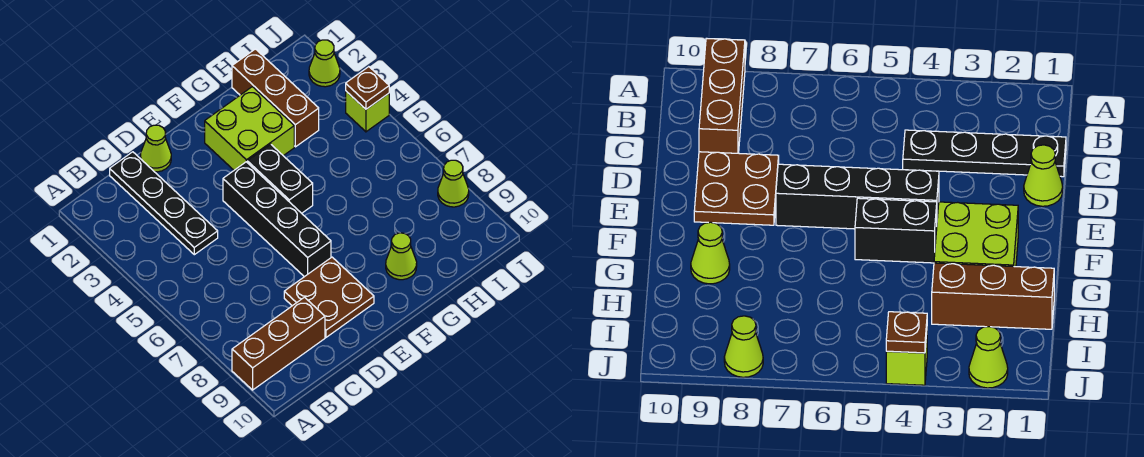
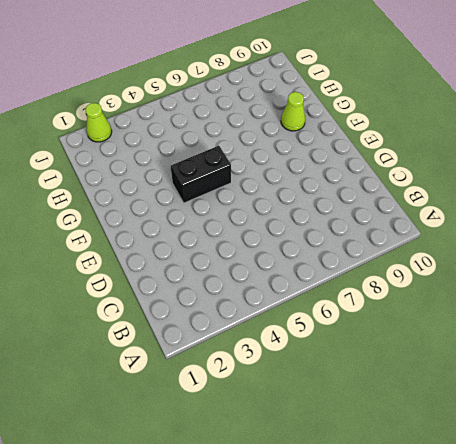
none -> brown 1x3 brick [232,297,325,390]
none -> black 1x4 plate [110,152,218,255]
none -> lime 1x1 cone [140,125,171,172]

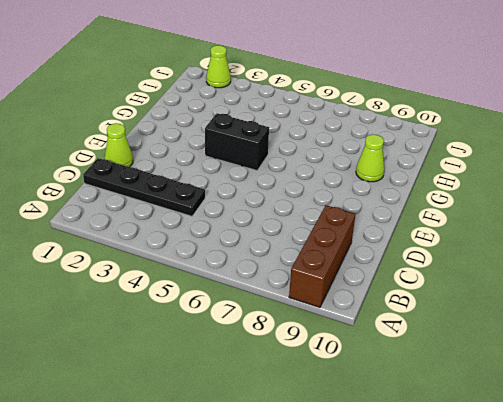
none -> brown 2x2 plate [284,257,374,337]
none -> black 1x4 brick [223,162,331,277]
none -> lime 2x2 brick [205,87,294,170]

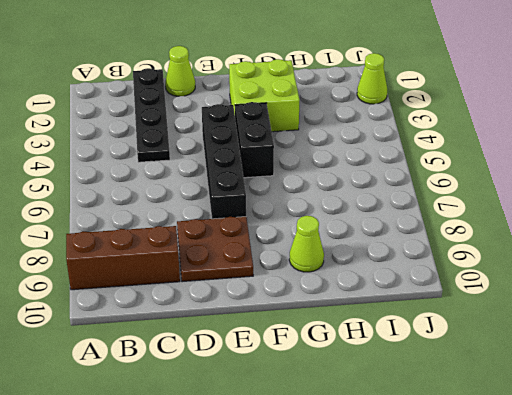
none -> brown 1x3 brick [232,49,319,147]
none -> lime 1x1 brick [346,91,389,132]
none -> lime 1x1 cone [438,160,469,207]

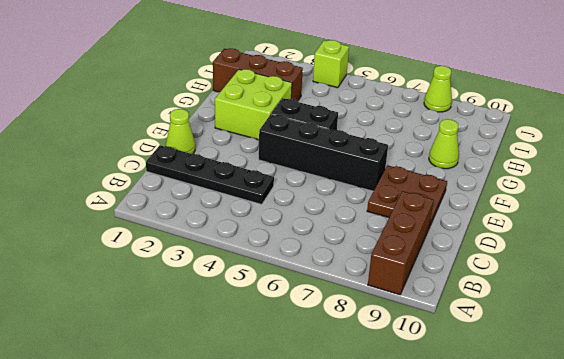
none -> lime 1x1 cone [309,40,340,87]
none -> brown 1x1 plate [346,67,389,109]

